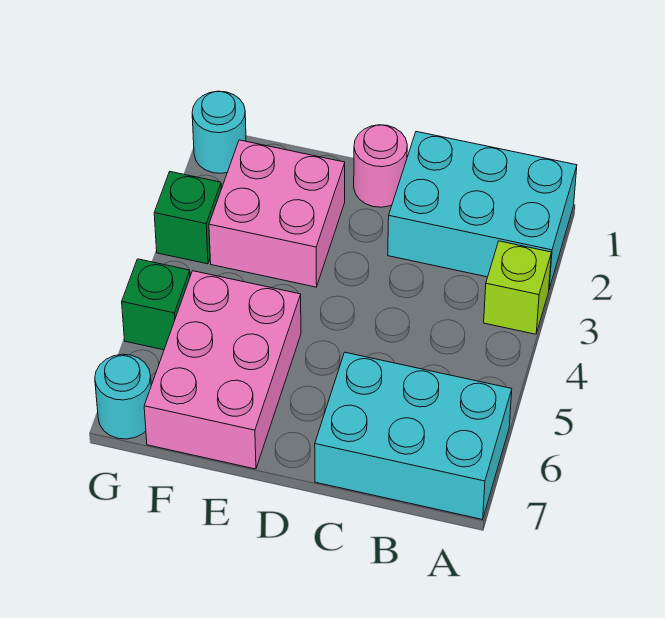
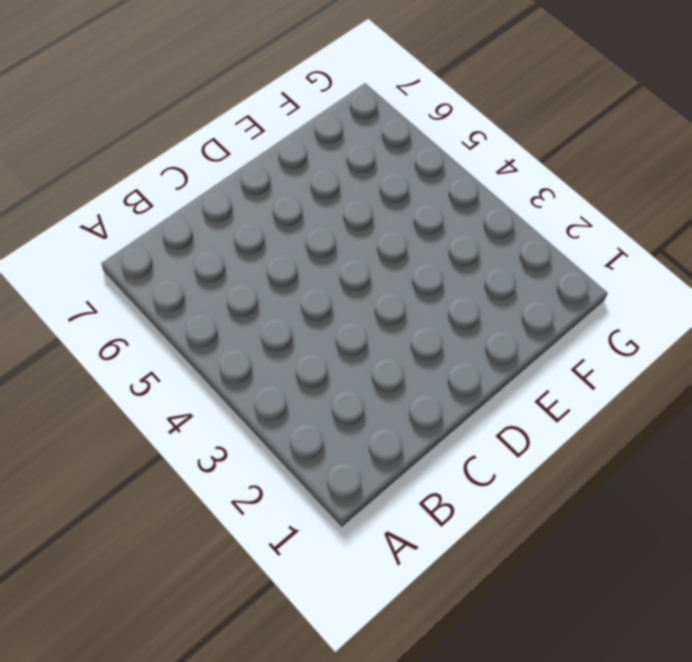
none -> cyan 2x3 brick [388,132,577,289]
none -> lime 1x1 brick [484,241,552,334]

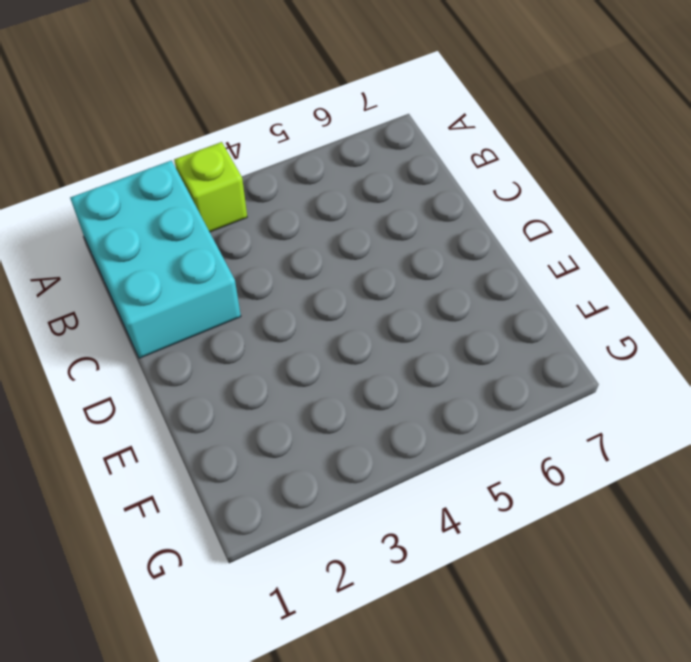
none -> cyan 2x3 brick [315,352,512,519]
none -> pink 1x1 round brick [354,125,407,207]

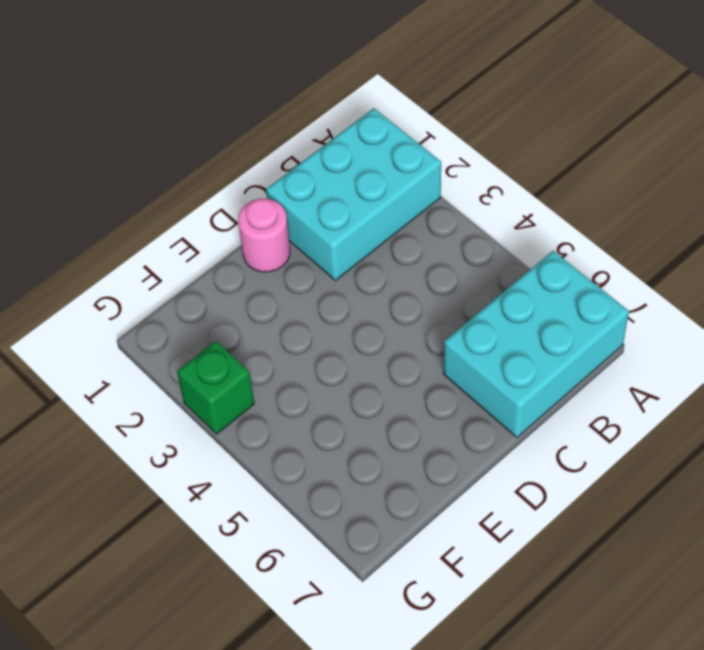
none -> lime 1x1 brick [484,241,552,334]
none -> pink 2x2 brick [209,140,345,287]

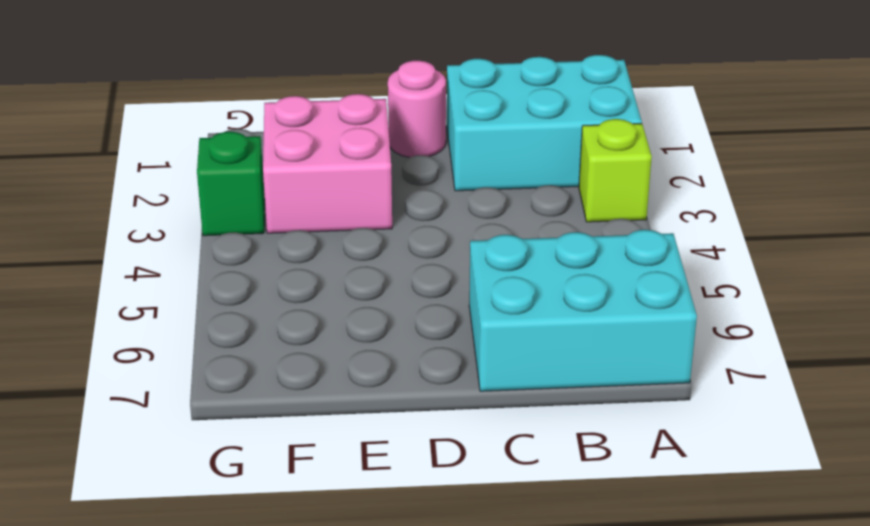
none -> pink 2x3 brick [144,271,301,469]
none -> cyan 1x1 round brick [192,91,246,173]

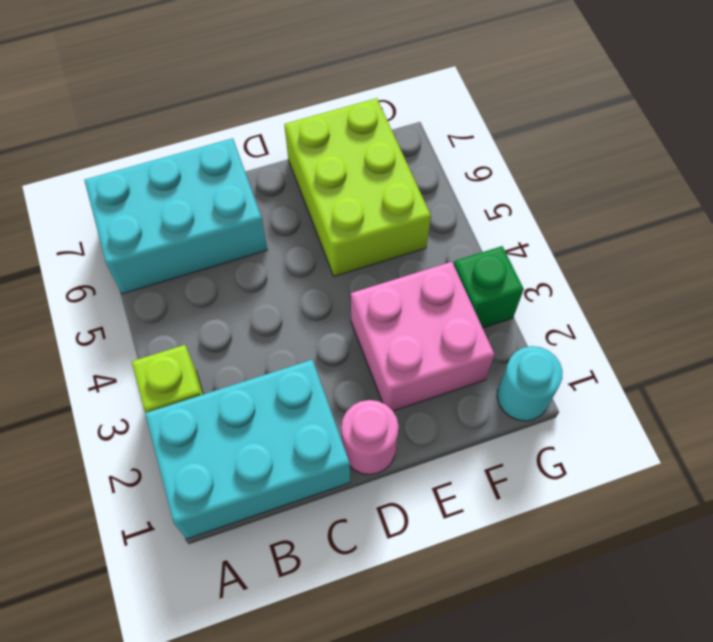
lime 2x3 brick [284,98,431,276] -> pink 2x3 brick [144,271,301,469]
none -> green 1x1 brick [122,259,190,350]
none -> cyan 1x1 round brick [95,354,151,439]

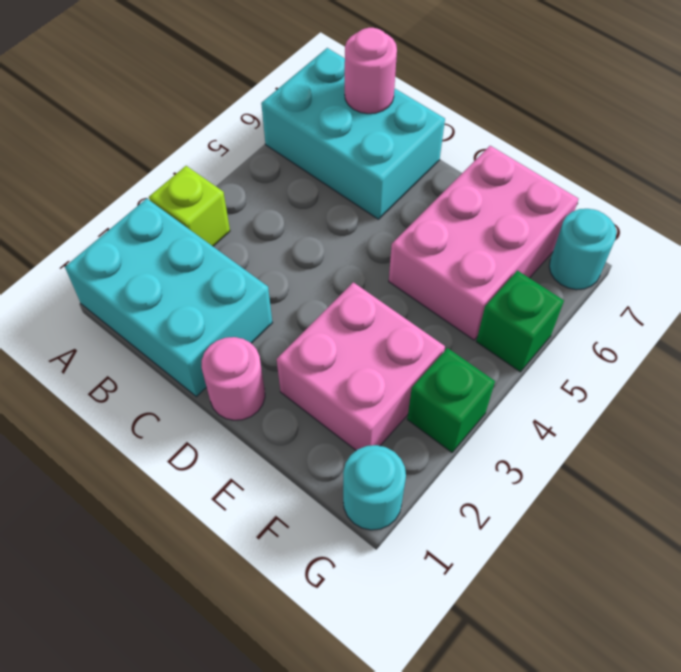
pink 1x1 round brick [345,28,397,114] -> none

